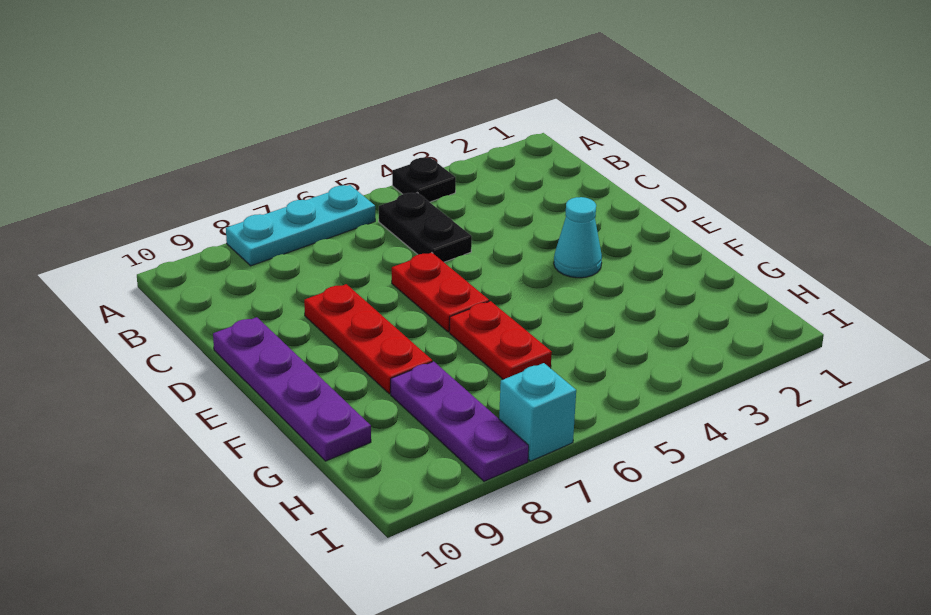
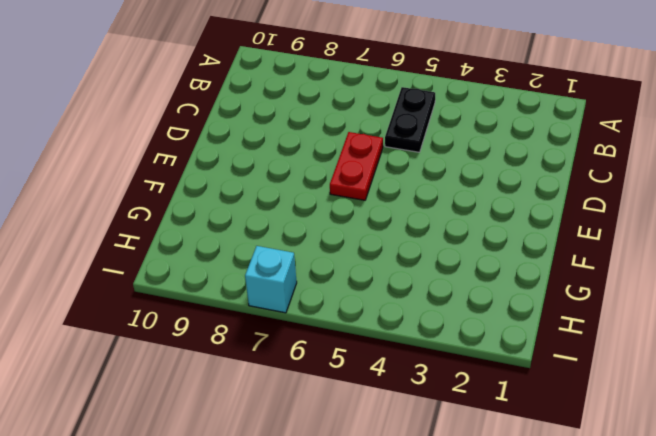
none -> black 1x1 plate [392,158,456,202]
none -> cyan 1x3 plate [226,185,375,266]

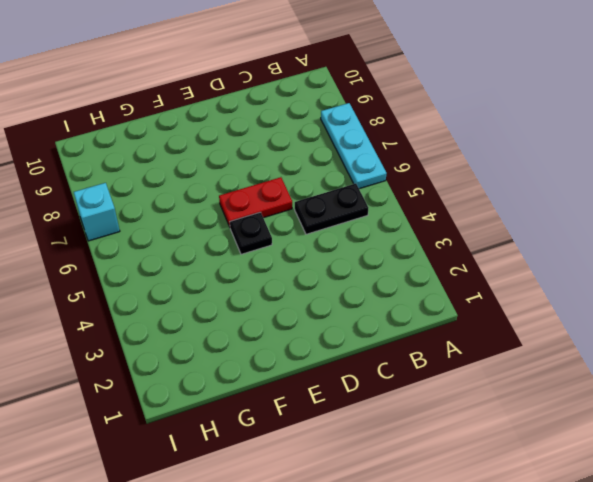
black 1x1 plate [230,212,272,254] -> black 1x1 plate moved to [392,158,456,202]
none -> red 1x3 plate [304,284,432,394]
none -> purple 1x4 plate [213,317,371,461]

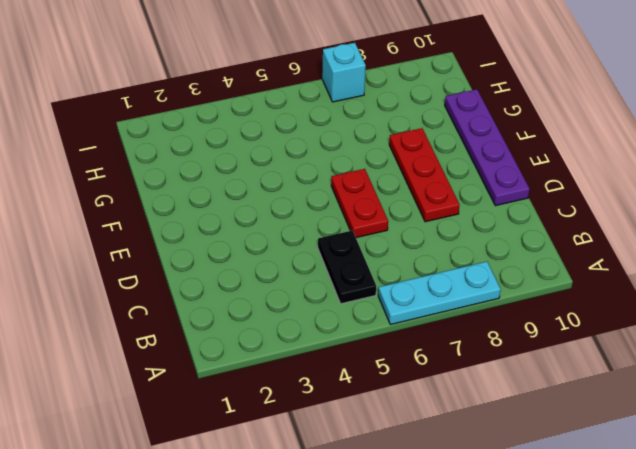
none -> black 1x1 plate [392,158,456,202]
none -> cyan 1x1 cone [554,197,602,278]

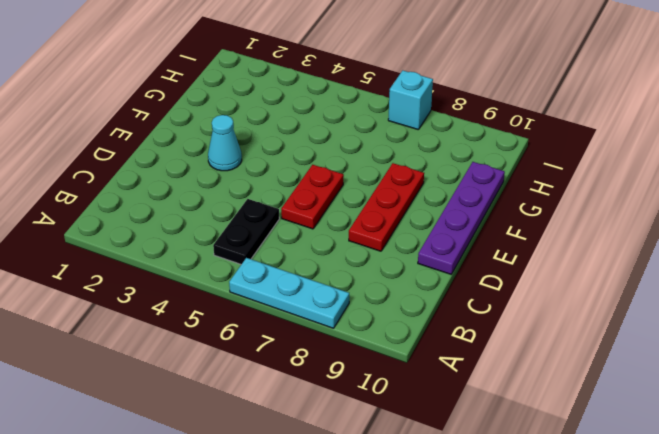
none -> black 1x1 plate [392,158,456,202]
none -> red 1x2 plate [449,301,552,379]

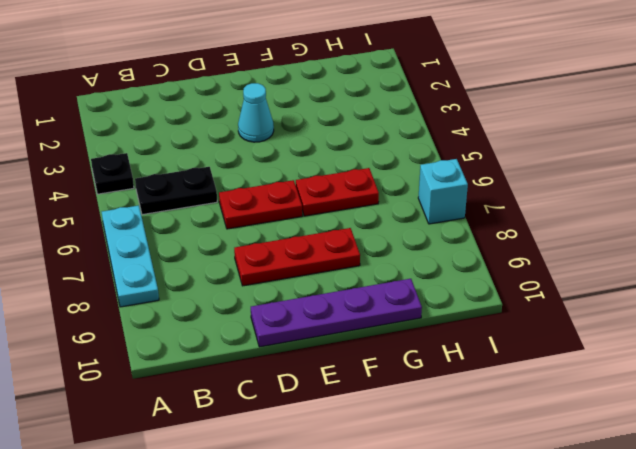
none -> purple 1x3 plate [391,361,529,481]

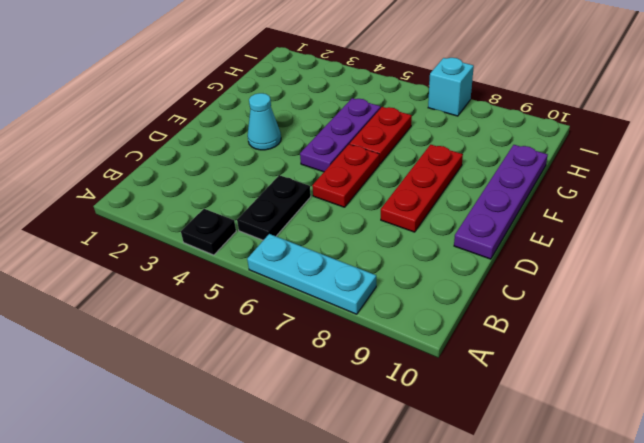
purple 1x3 plate [300,98,381,172] -> purple 1x3 plate moved to [391,361,529,481]

